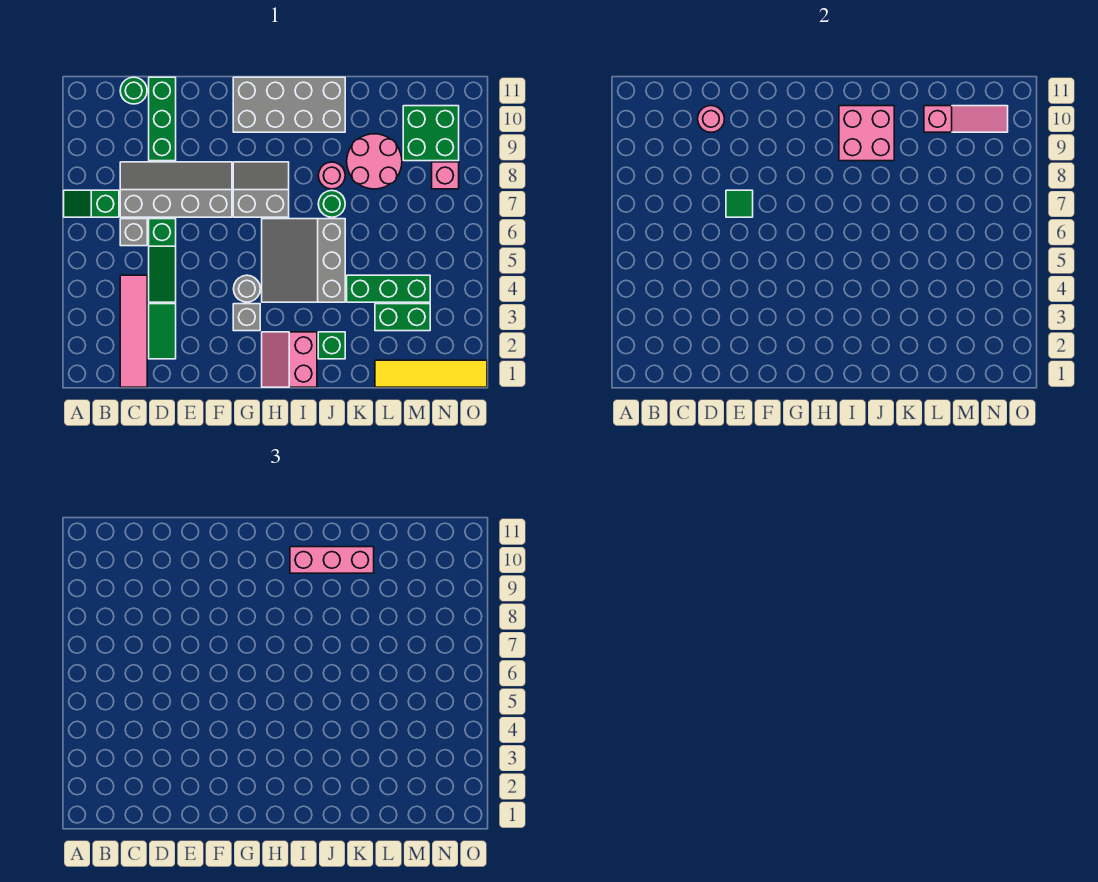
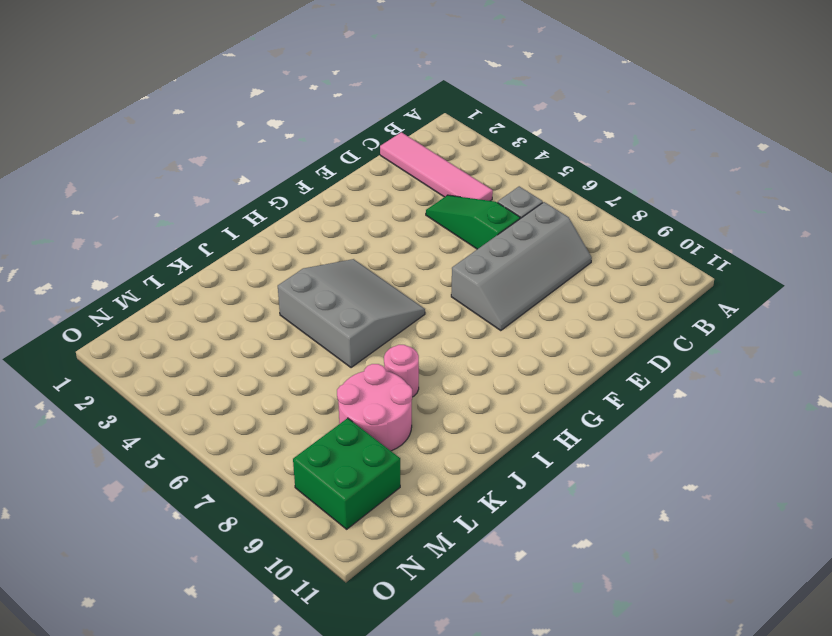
none -> green 1x2 slope [64,190,119,217]
none -> green 1x1 round brick [120,77,147,104]
none -> green 1x2 tile [149,304,176,359]

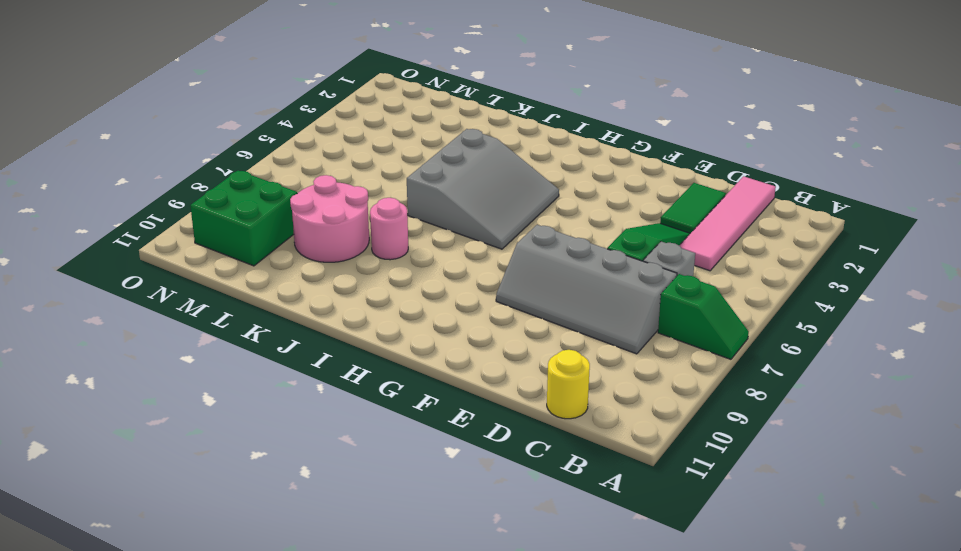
yellow 1x1 round brick [547,350,590,419] -> green 1x1 round brick [120,77,147,104]
none -> green 1x3 brick [149,77,176,161]
none -> grey 1x1 brick [233,304,260,331]
none -> grey 1x1 round brick [234,275,260,302]

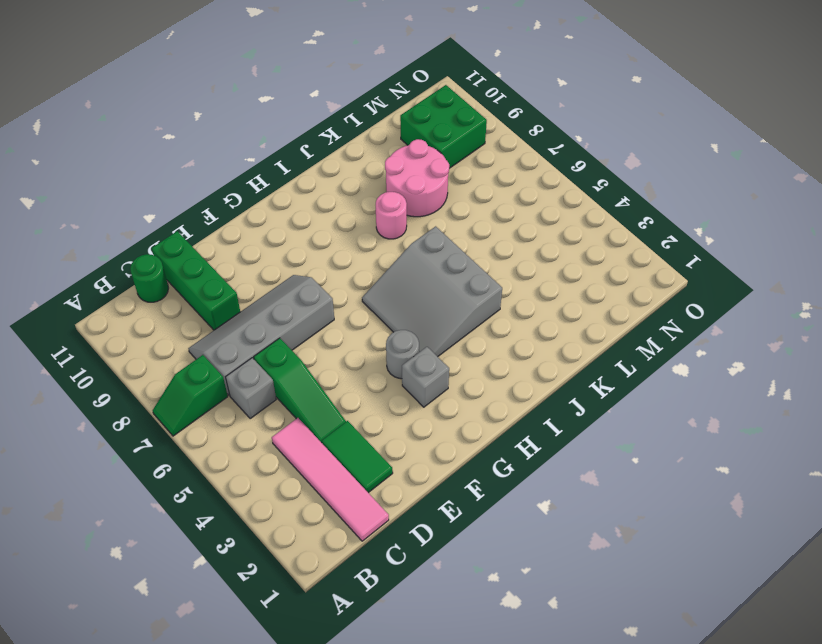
none -> grey 2x2 slope [233,162,289,217]
none -> grey 2x4 brick [233,77,345,132]
none -> pink 2x2 slope [262,332,317,387]

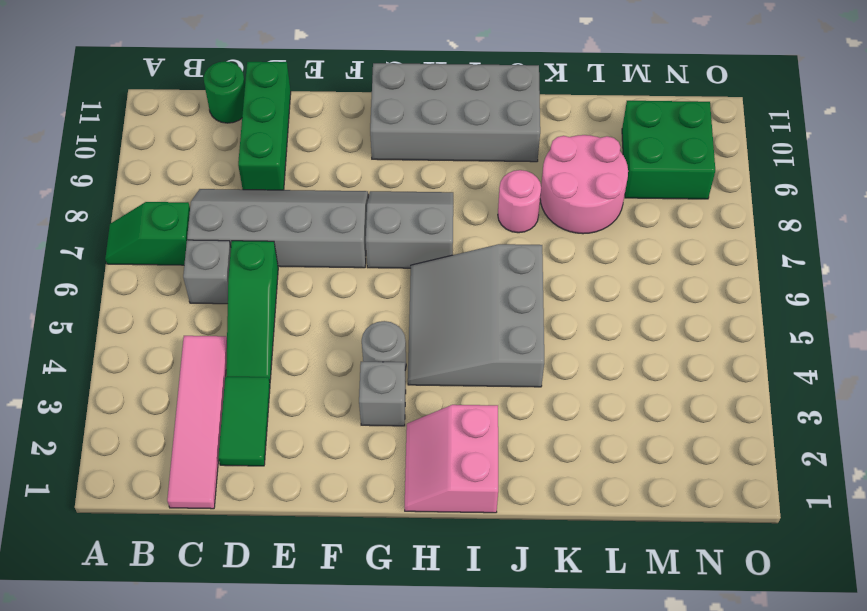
none -> green 1x1 brick [318,332,345,359]
none -> green 1x1 round brick [318,190,345,217]
none -> green 1x3 brick [347,275,430,302]

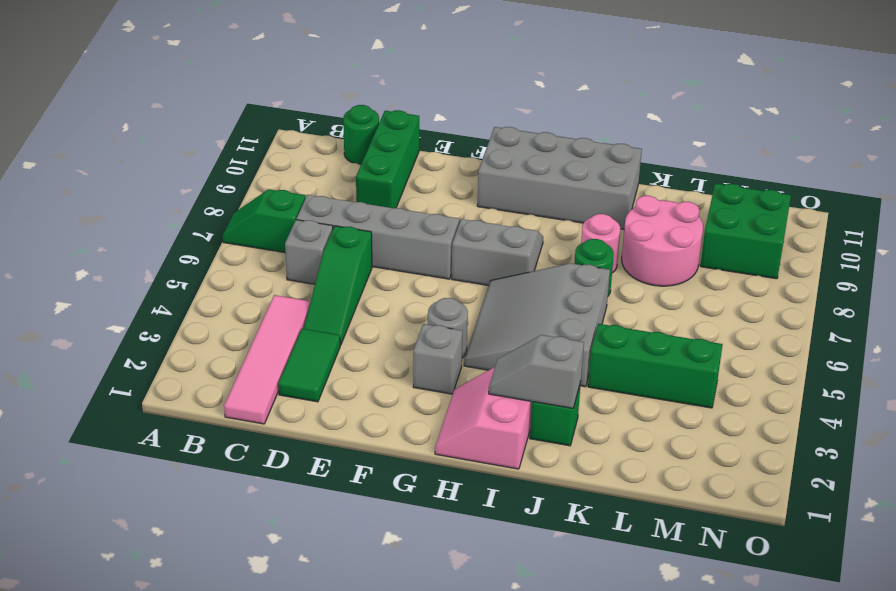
grey 1x2 slope [489,335,584,408] -> none
none -> yellow 1x4 tile [375,360,487,387]
none -> green 1x2 brick [375,304,430,331]
none -> pink 1x1 brick [432,162,459,189]

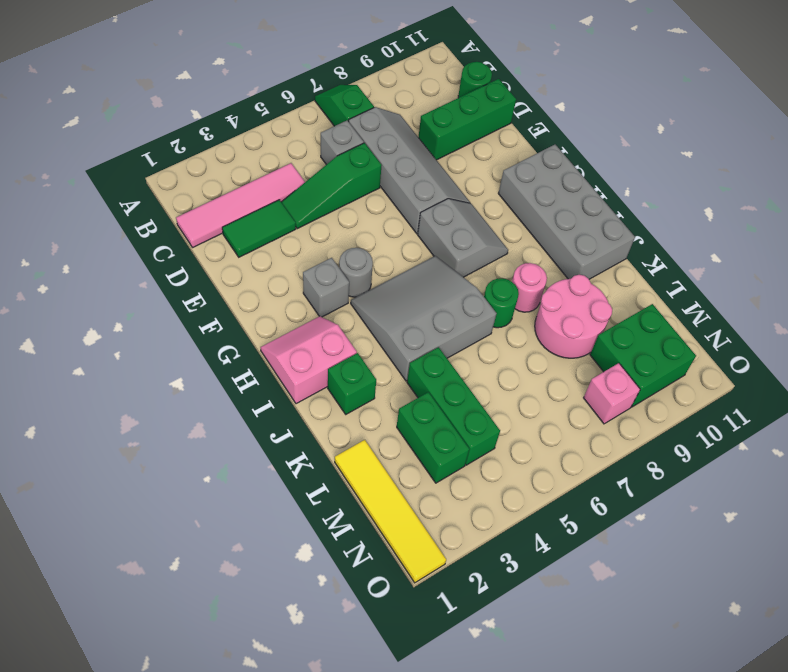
none -> pink 1x1 round brick [698,106,724,132]
none -> green 1x1 tile [726,190,753,217]
none -> pink 2x2 brick [839,106,894,161]

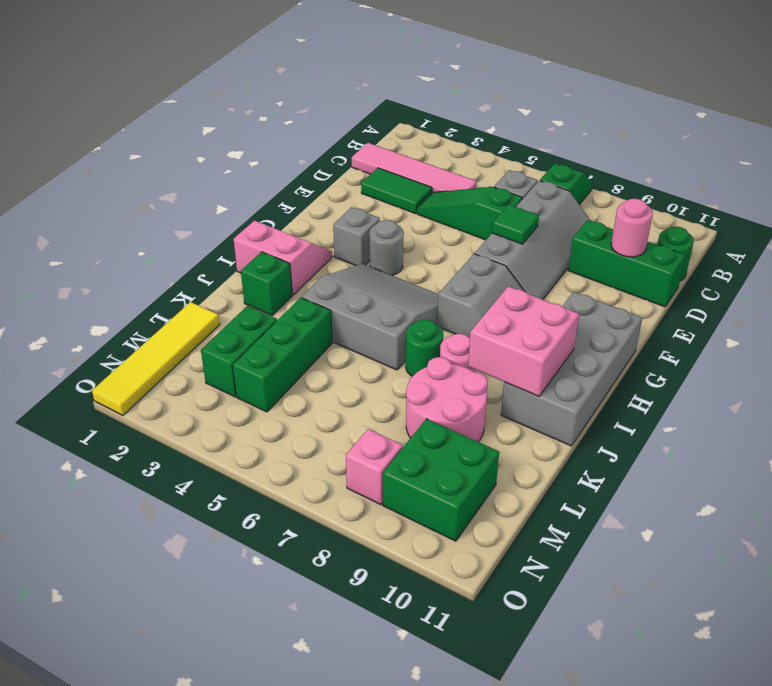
none -> pink 1x3 slope [924,106,1008,132]
none -> pink 1x3 brick [290,547,374,573]

